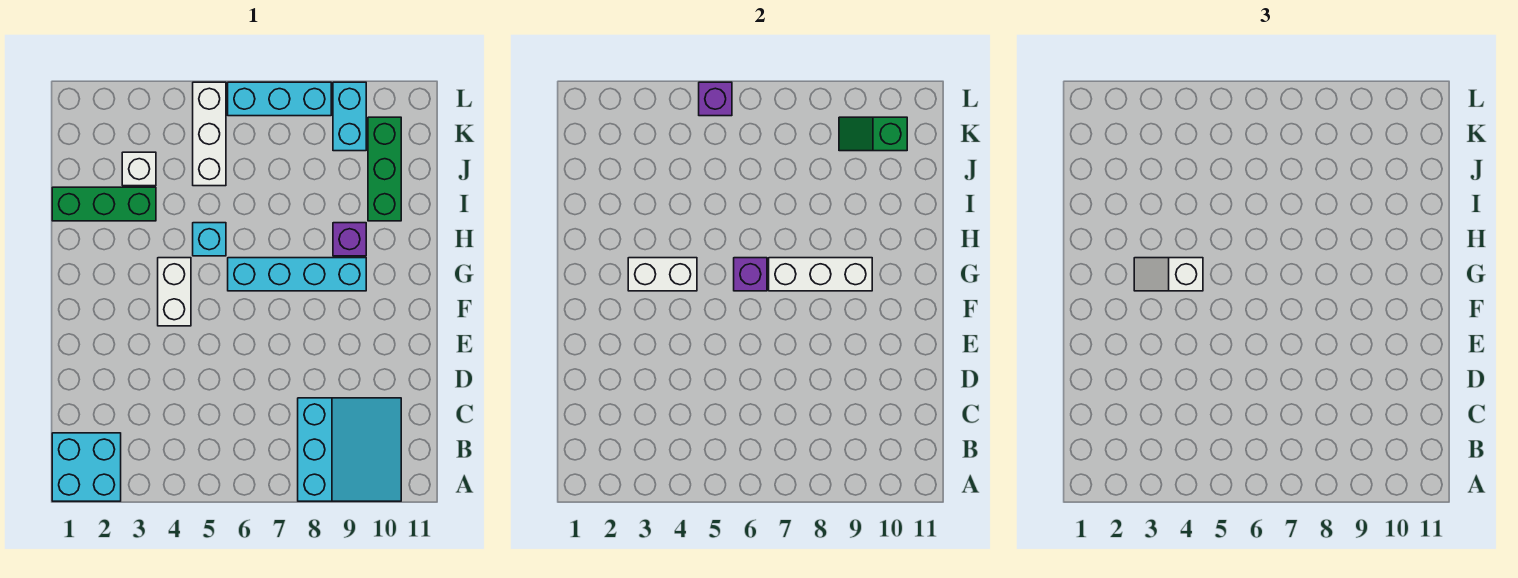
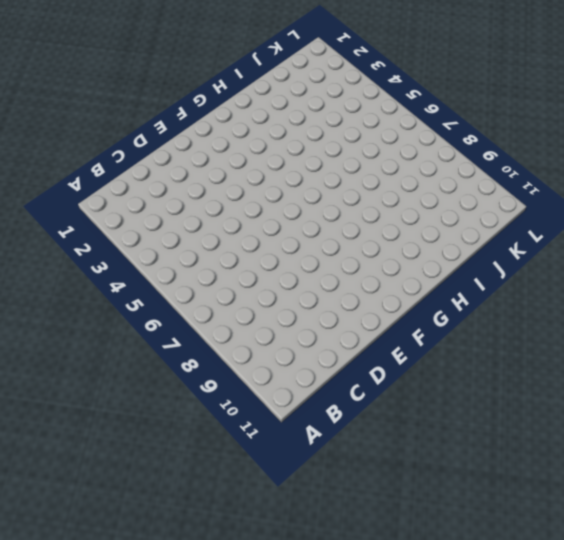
none -> cyan 2x2 brick [52,433,121,501]
none -> cyan 3x3 slope [298,398,401,501]
none -> white 1x2 brick [158,258,191,326]

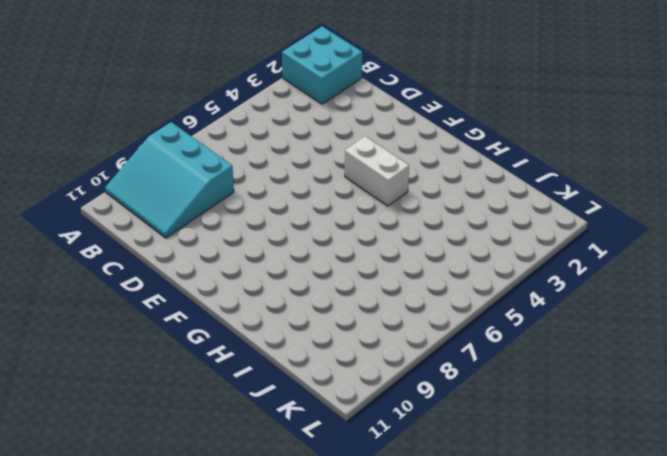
none -> cyan 1x4 brick [228,258,366,291]
none -> cyan 1x1 brick [193,223,226,256]
none -> purple 1x1 brick [333,223,366,256]

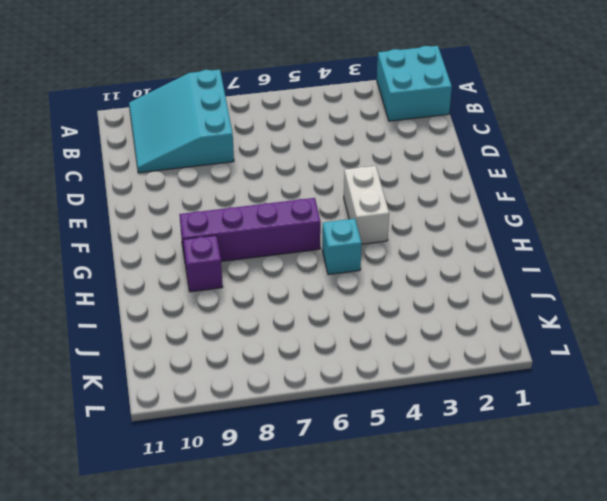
purple 1x4 brick [179,198,321,261] -> cyan 1x4 brick [228,258,366,291]
none -> green 1x3 brick [52,187,156,221]
none -> green 1x3 brick [368,117,401,221]
none -> white 1x1 brick [122,152,156,186]

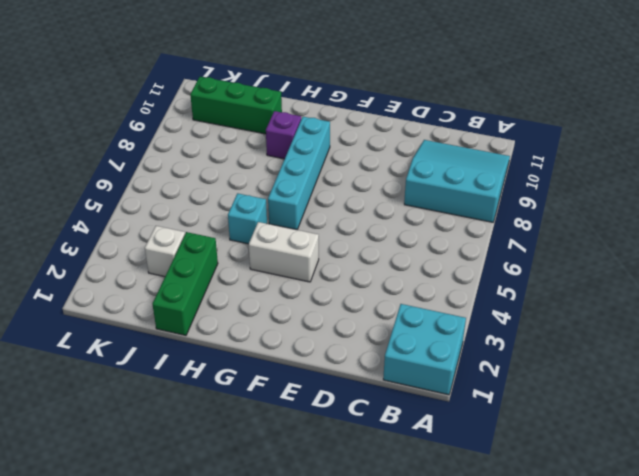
none -> white 1x3 brick [193,82,226,186]
none -> cyan 1x2 brick [333,82,366,151]
none -> cyan 1x3 brick [228,82,331,116]

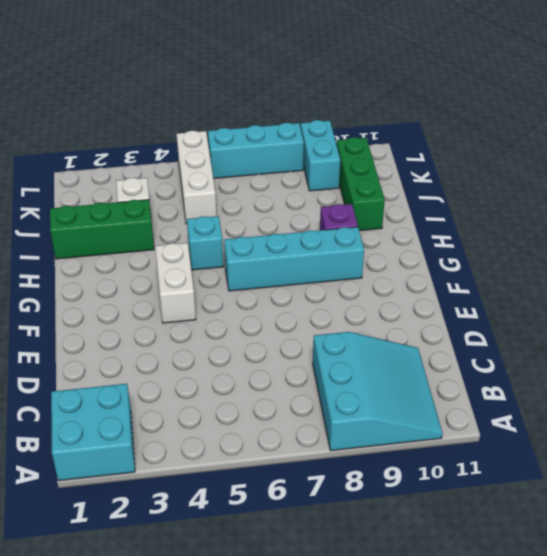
none -> white 1x2 brick [628,258,697,291]
none -> purple 1x1 brick [734,258,767,291]
none -> white 1x3 brick [769,258,872,291]

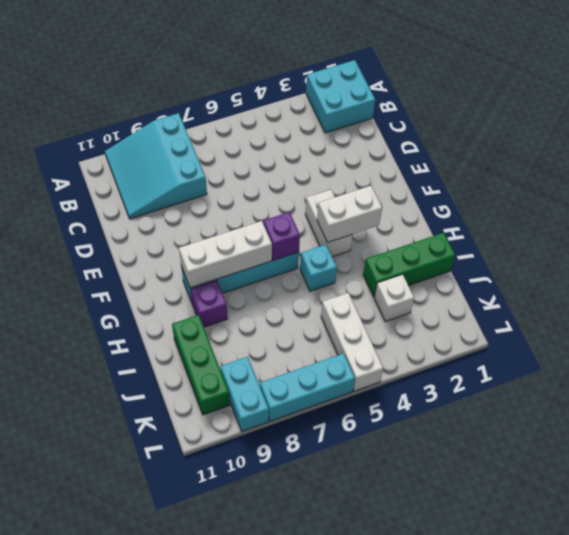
none -> green 1x2 slope [839,117,907,151]
none -> purple 1x1 brick [699,82,732,116]
none -> white 1x2 slope [1134,258,1203,291]

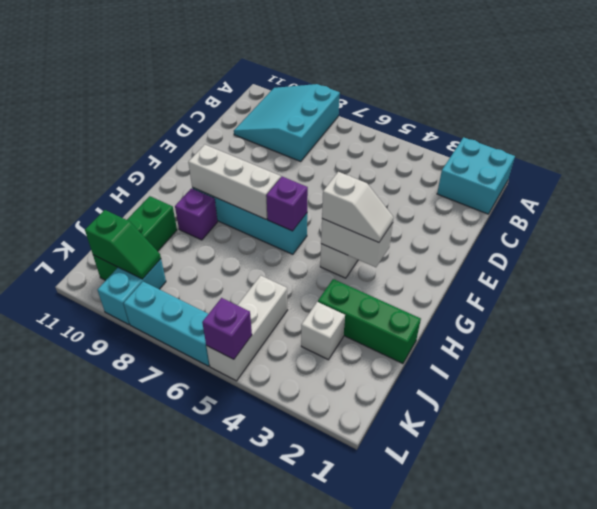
none -> cyan 1x1 brick [193,223,226,256]

